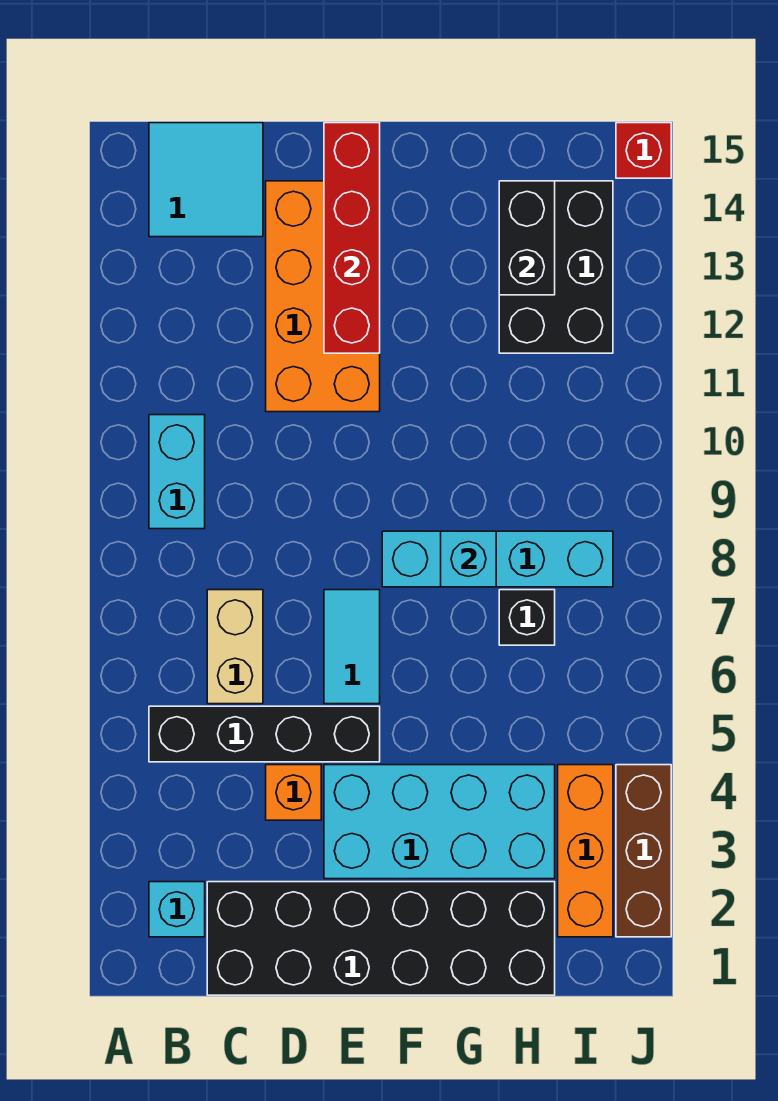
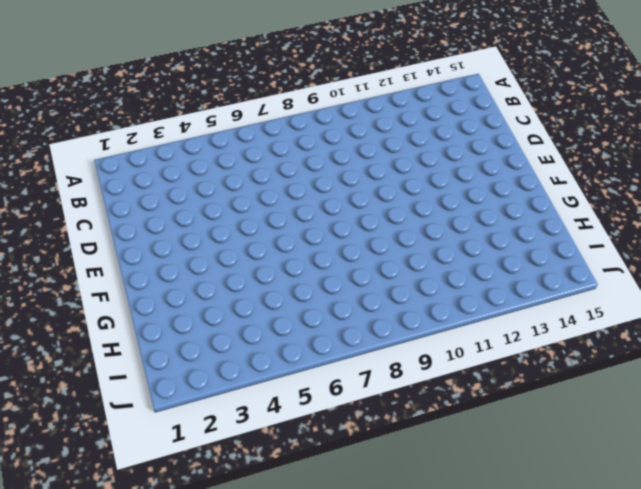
none -> cyan 1x1 brick [149,882,205,937]
none -> black 1x4 brick [149,706,380,762]
none -> cyan 1x2 brick [149,415,205,529]

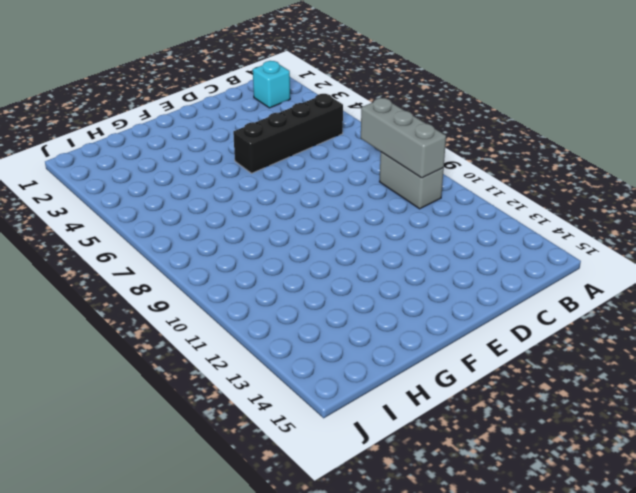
grey 1x3 brick [361,98,446,178] -> none
grey 1x2 brick [380,152,444,209] -> cyan 1x2 brick [149,415,205,529]
none -> cyan 2x2 tile [149,123,263,237]
none -> black 2x6 brick [207,882,555,995]
none -> tan 1x2 brick [207,590,263,704]

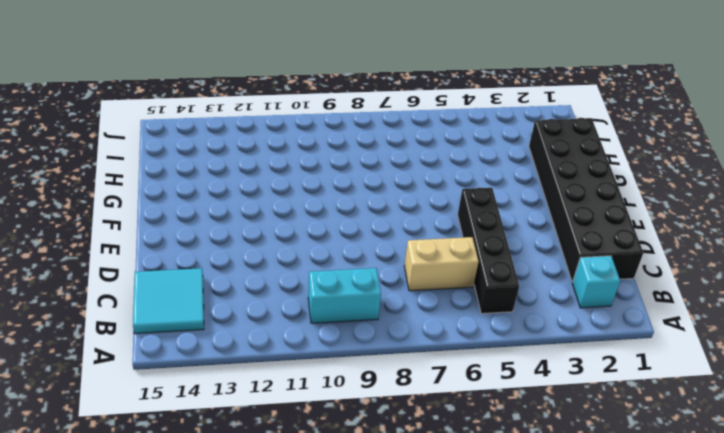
none -> orange 1x1 brick [266,765,321,820]
none -> orange 2x4 brick [266,181,380,412]
none -> cyan 2x4 brick [324,765,555,879]

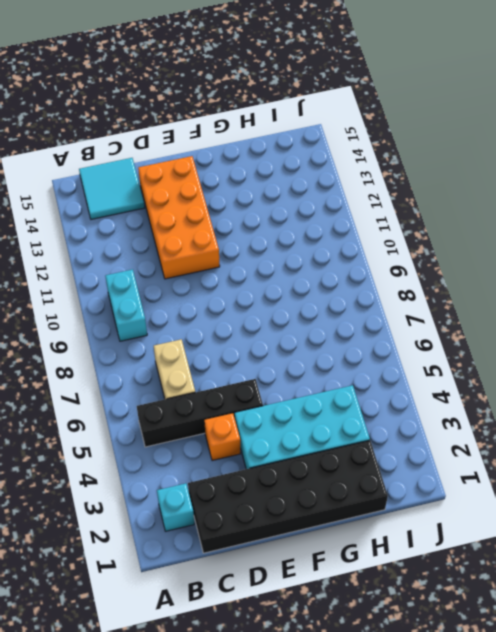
none -> cyan 1x2 tile [324,590,380,704]
none -> cyan 1x4 brick [382,531,613,587]
none -> black 1x1 brick [499,590,555,645]

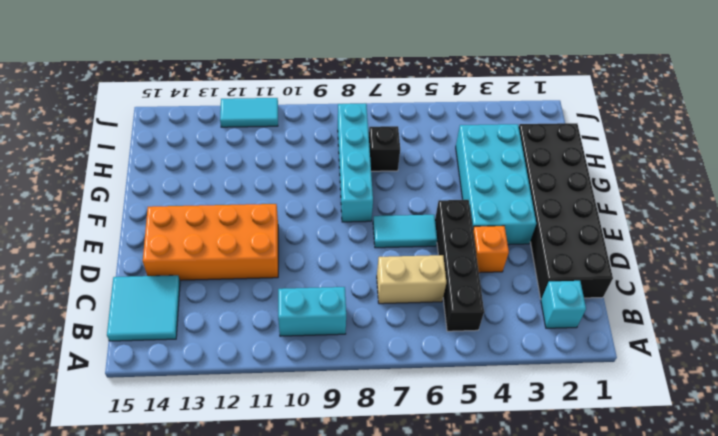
cyan 1x2 tile [220,98,278,127] -> none
none -> black 2x3 brick [499,181,613,353]
none -> orange 1x3 brick [558,765,613,937]
none -> brown 1x3 brick [616,765,671,937]

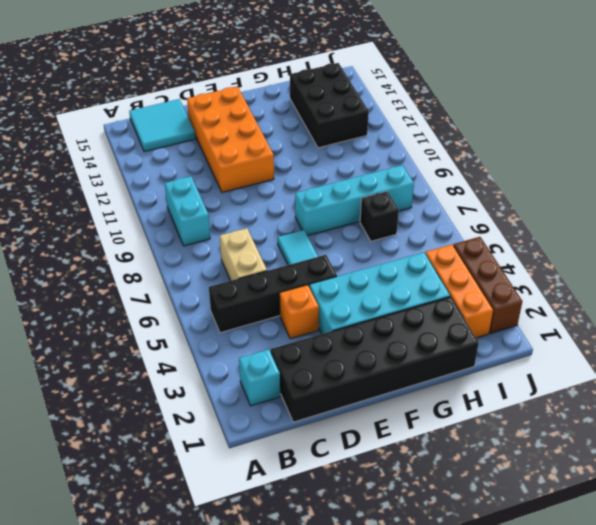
none -> red 1x1 brick [616,123,671,178]
none -> red 1x4 brick [324,123,380,353]
none -> cyan 1x1 brick [441,531,496,587]

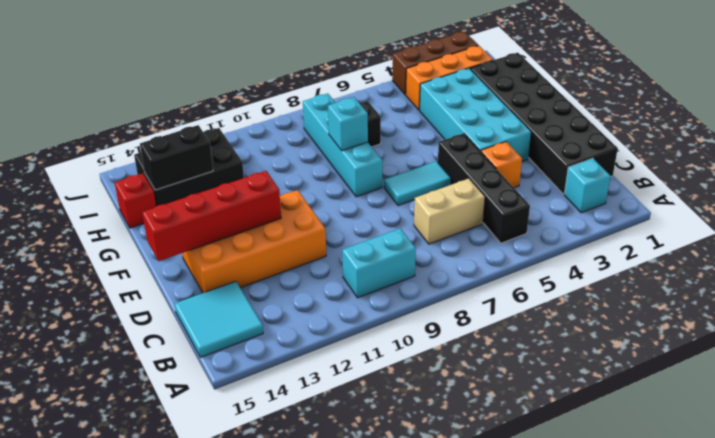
red 1x1 brick [115,173,156,228] -> red 1x1 brick moved to [616,123,671,178]

